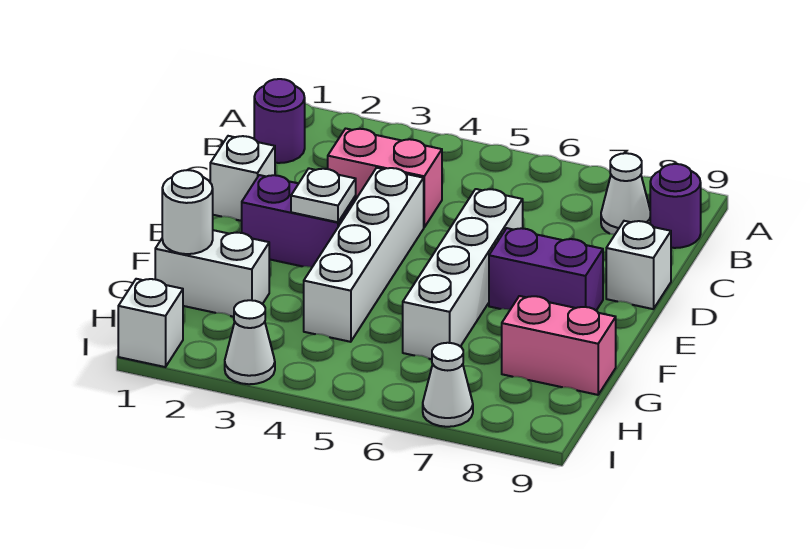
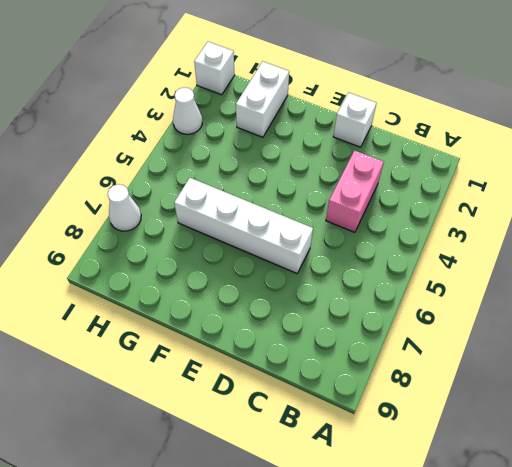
none -> purple 1x1 round brick [254,79,305,163]
none -> white 1x1 cone [601,153,650,235]
none -> purple 1x1 round brick [650,164,701,248]

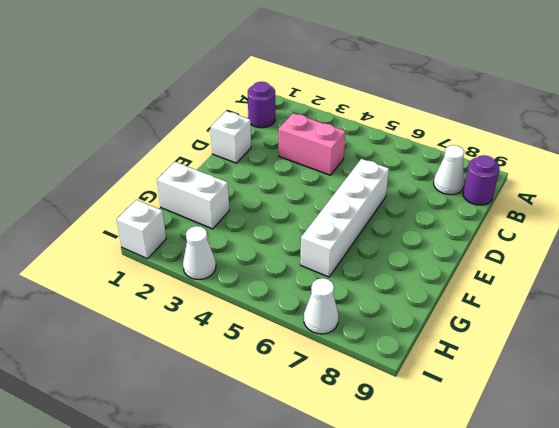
none -> white 1x4 brick [304,168,424,342]
none -> white 1x1 brick [606,221,671,309]
none -> purple 1x2 brick [242,175,356,267]

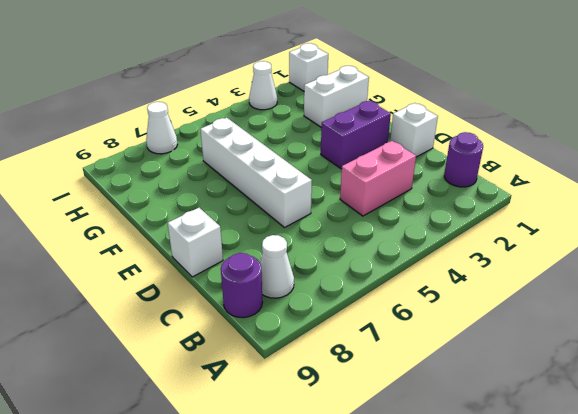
none -> white 1x4 brick [304,168,424,342]
none -> purple 1x2 brick [489,228,603,310]
none -> pink 1x2 brick [502,296,616,395]

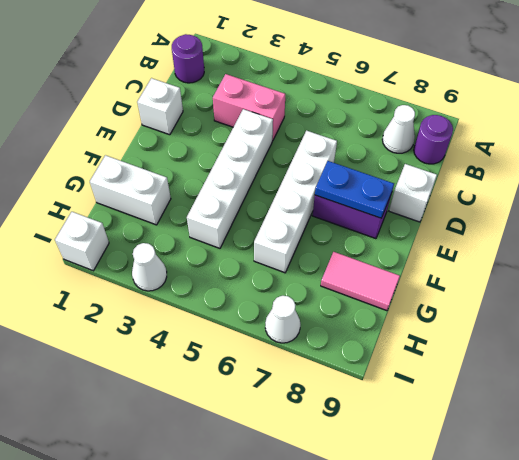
blue 1x2 plate [315,161,394,218] -> none
pink 1x2 tile [321,252,400,311] -> pink 1x2 brick [502,296,616,395]
none -> purple 1x2 brick [242,175,356,267]
none -> white 1x1 plate [291,169,356,222]
none -> white 1x1 round brick [162,170,213,254]

